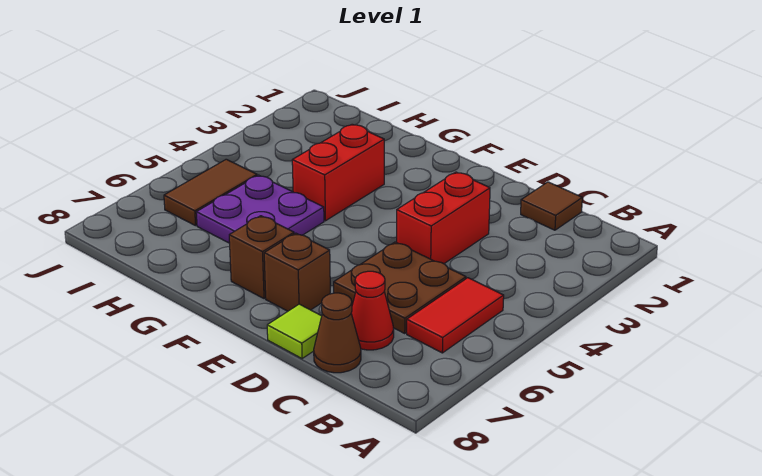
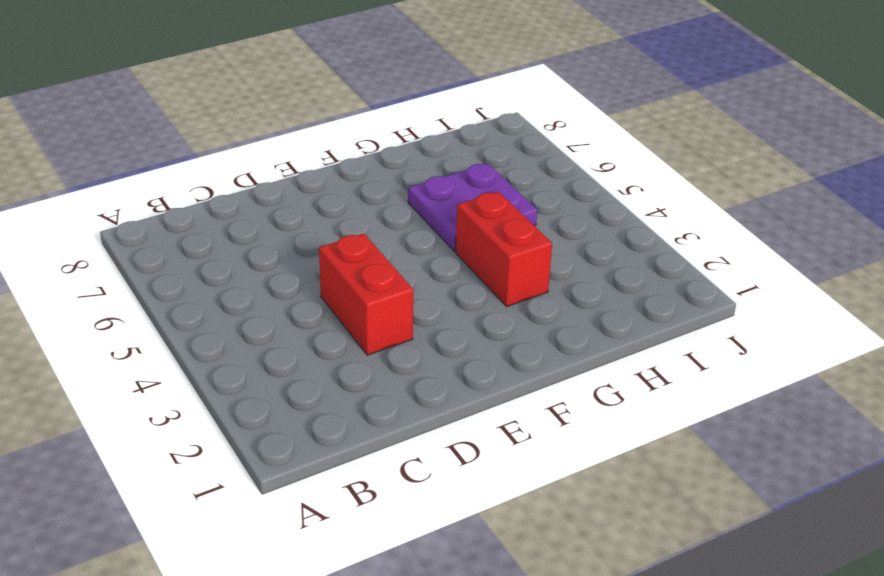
none -> red 1x2 tile [407,278,504,353]
none -> brown 1x1 tile [521,182,582,230]
none -> brown 2x2 plate [334,242,466,333]

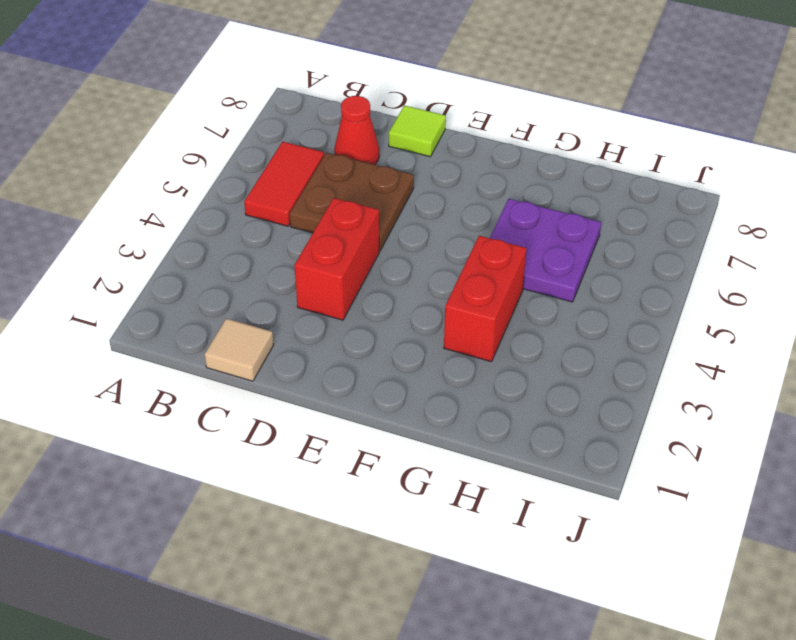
tan 1x1 tile [205,319,274,381] -> brown 1x1 tile [521,182,582,230]
none -> brown 1x1 cone [314,293,361,373]
none -> brown 1x1 brick [264,233,330,311]
none -> brown 1x1 brick [229,216,294,299]

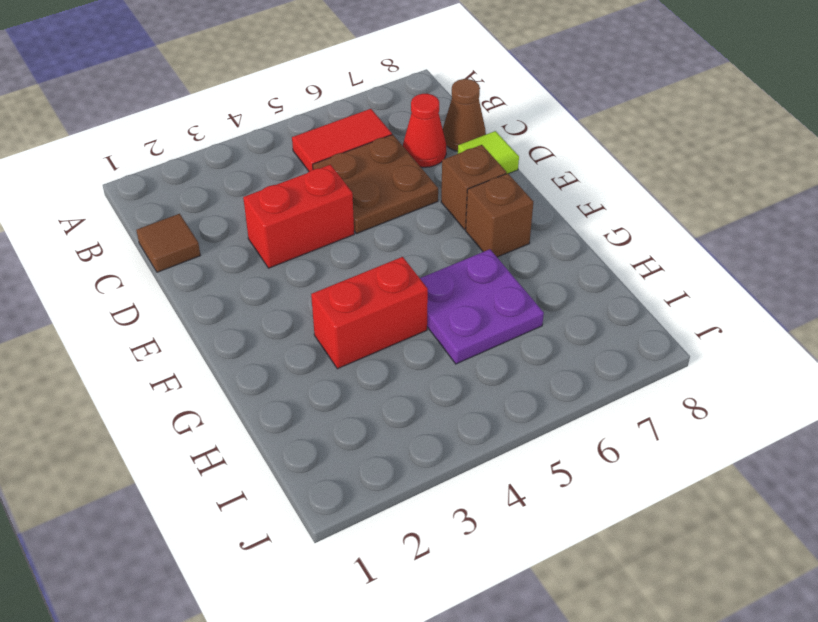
none -> brown 1x2 tile [164,159,257,226]

